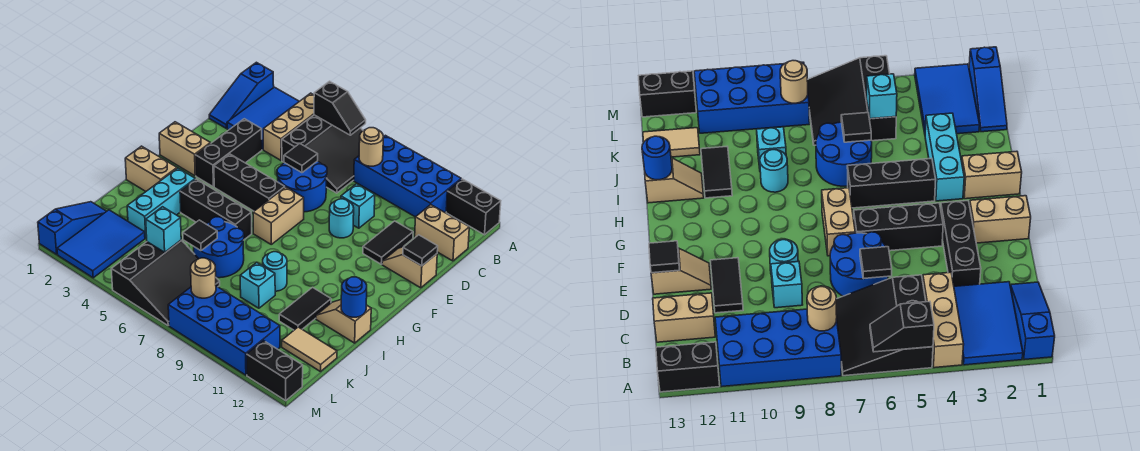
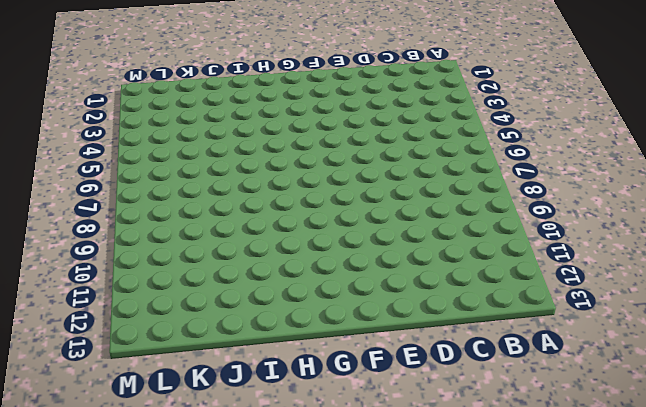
none -> blue 1x3 slope [209,62,274,128]
none -> blue 2x3 tile [227,87,299,150]
none -> tan 1x3 brick [263,93,314,160]
none -> black 3x3 slope [282,115,363,193]

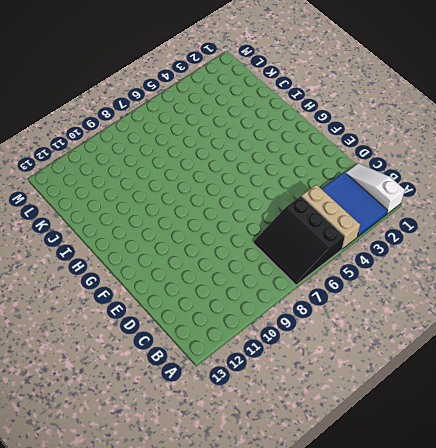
white 1x3 slope [346,163,405,214] -> blue 1x3 slope [209,62,274,128]
none -> blue 2x4 brick [354,135,461,217]
none -> black 1x2 brick [446,179,501,235]
none -> tan 1x2 brick [415,205,469,261]
none -> black 1x3 brick [196,119,262,187]

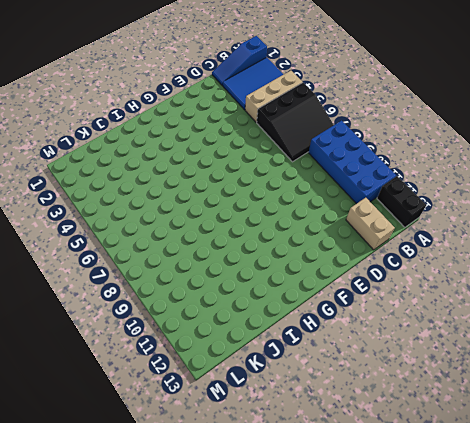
none -> black 1x3 brick [196,119,262,187]
none -> blue 2x2 round brick [277,161,327,212]
none -> cyan 1x1 brick [341,184,375,228]
none -> black 1x2 tile [363,221,413,264]

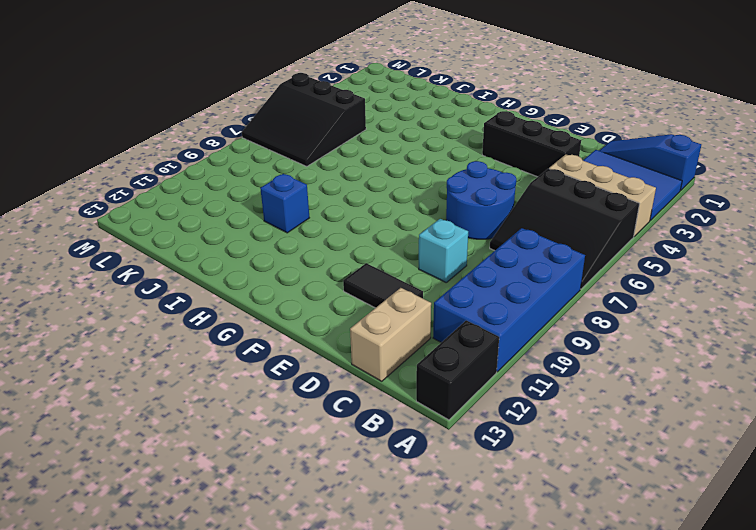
blue 1x1 brick [260,174,309,233] -> none
none -> cyan 1x1 round brick [329,199,354,238]
none -> tan 1x2 slope [382,247,437,288]
none -> tan 1x2 brick [159,122,211,176]
none -> black 1x3 brick [214,154,285,211]

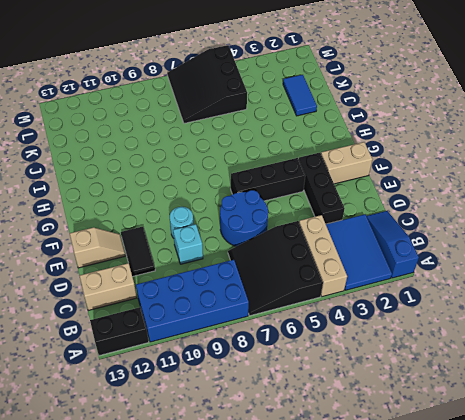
blue 1x2 tile [283,75,317,116] -> blue 2x3 tile [57,210,145,278]
none -> tan 1x2 brick [253,187,304,244]
none -> tan 1x2 brick [125,146,177,191]
none -> cyan 1x3 brick [127,168,195,238]
none -> black 1x3 brick [180,179,252,240]

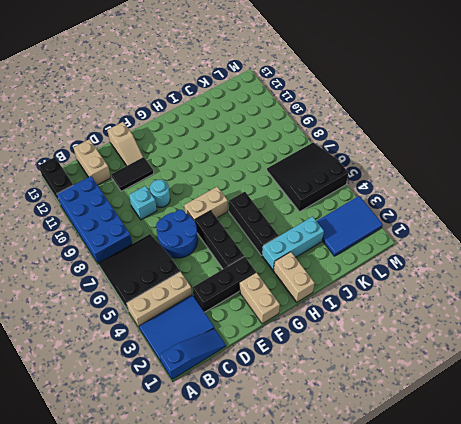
none -> blue 2x2 round brick [194,217,244,278]
none -> cyan 1x1 round brick [263,252,287,291]
none -> black 1x2 tile [279,287,331,330]
none -> tan 1x2 slope [316,300,371,343]

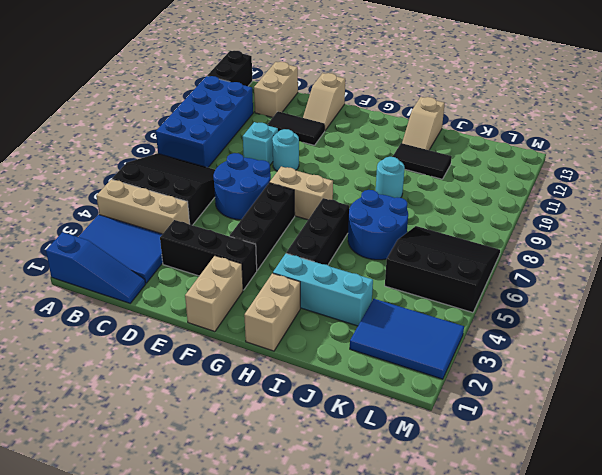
none -> cyan 1x1 brick [240,262,275,308]
none -> blue 1x3 slope [38,202,106,254]
none -> tan 1x2 tile [282,327,337,372]
none -> blue 2x4 brick [168,286,280,375]

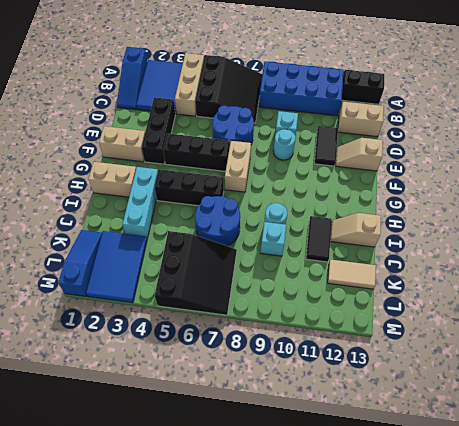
none -> blue 2x4 brick [168,286,280,375]
none -> black 1x2 brick [247,341,303,400]
none -> black 1x2 slope [314,81,366,135]
none -> tan 1x1 round brick [359,128,383,166]

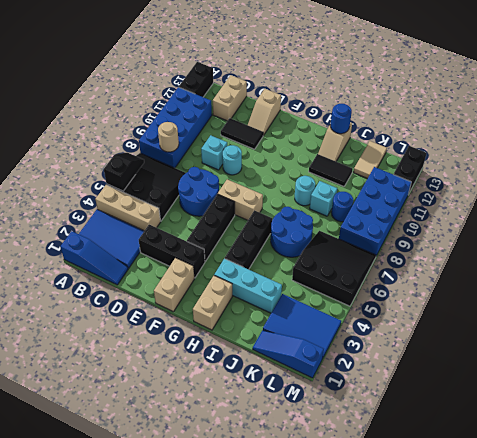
blue 1x1 round brick [331,192,353,222] -> none
none -> black 1x1 tile [284,143,318,173]
none -> black 1x1 tile [403,235,438,266]
none -> black 1x1 tile [183,220,217,251]
none -> cyan 1x1 brick [146,207,181,252]

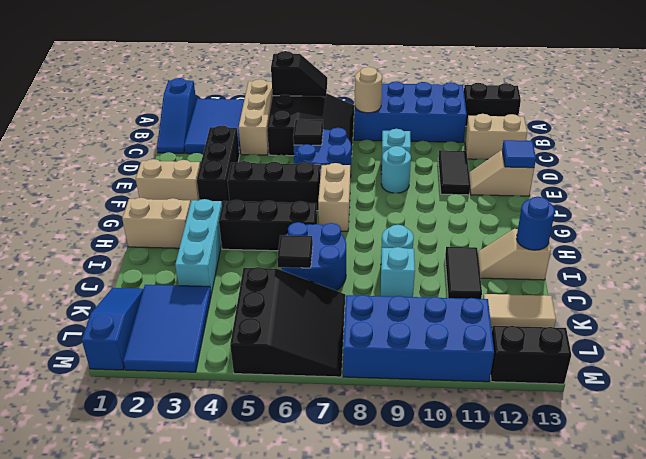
blue 1x1 tile [502,140,536,168] -> black 1x1 tile [403,235,438,266]
none -> cyan 1x1 brick [146,207,181,252]
none -> tan 1x1 round brick [191,258,216,298]

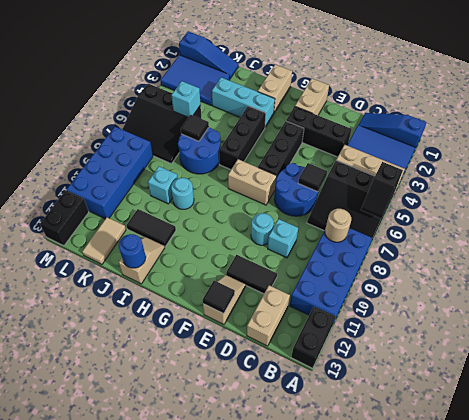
none -> tan 1x1 round brick [191,258,216,298]

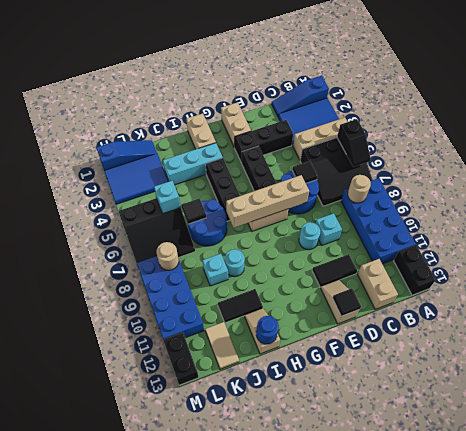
tan 1x4 brick [226,175,309,228] -> none

